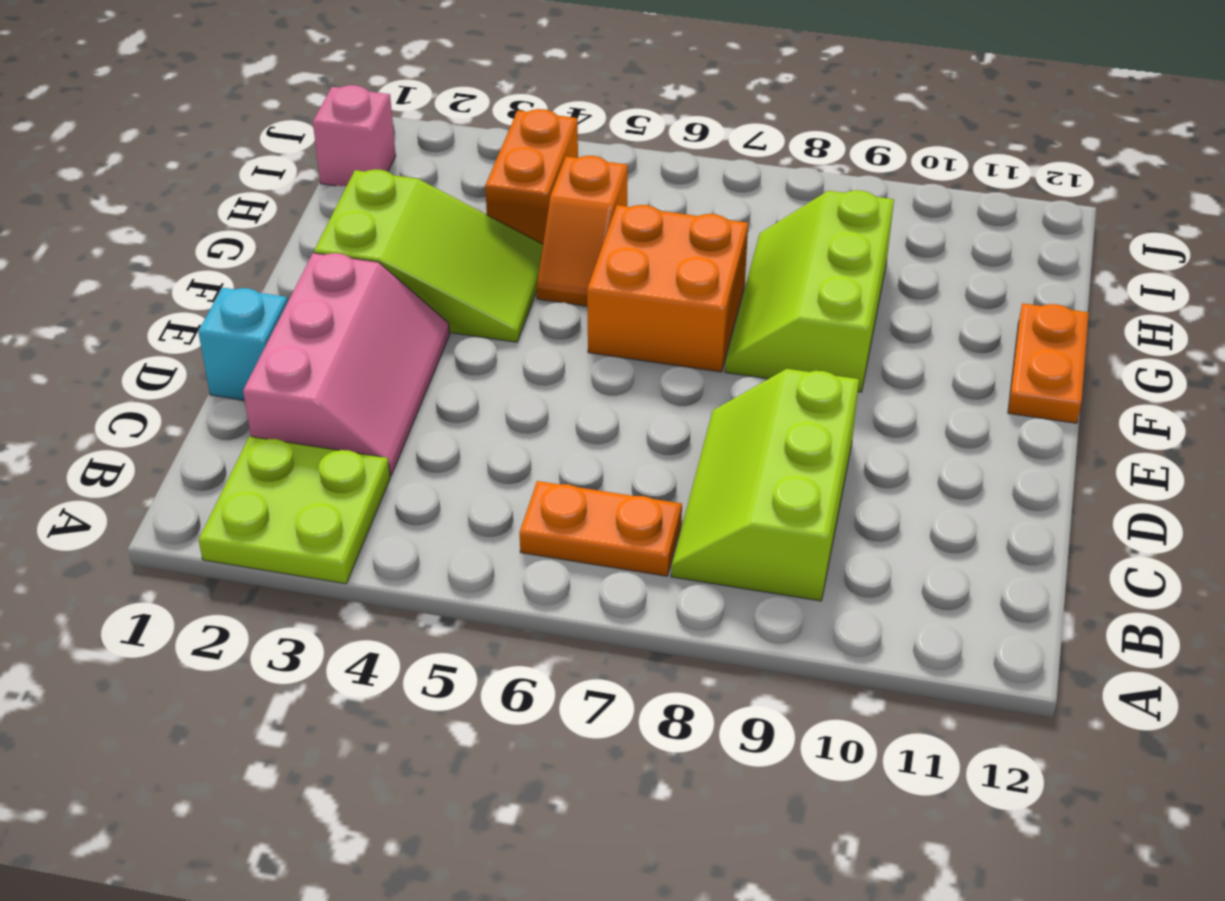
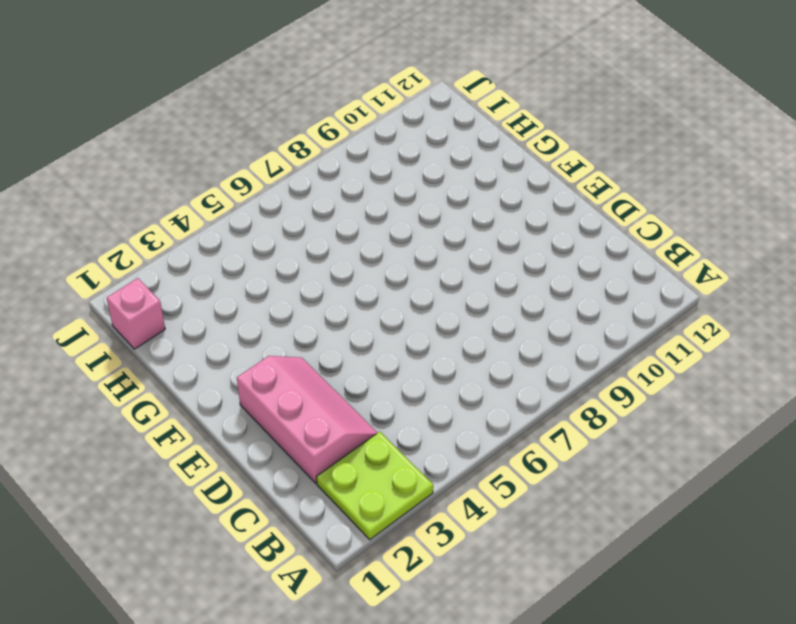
none -> orange 1x2 plate [520,481,682,576]
none -> lime 2x3 slope [671,369,859,601]
none -> cyan 1x1 brick [198,288,288,400]

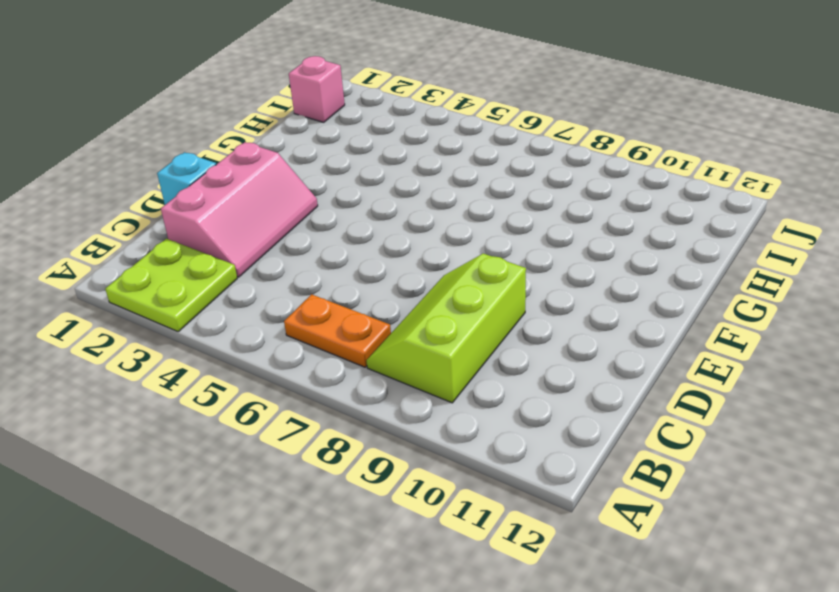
none -> lime 2x3 slope [314,170,543,342]
none -> orange 2x2 brick [587,205,748,372]
none -> lime 2x3 slope [725,190,894,392]

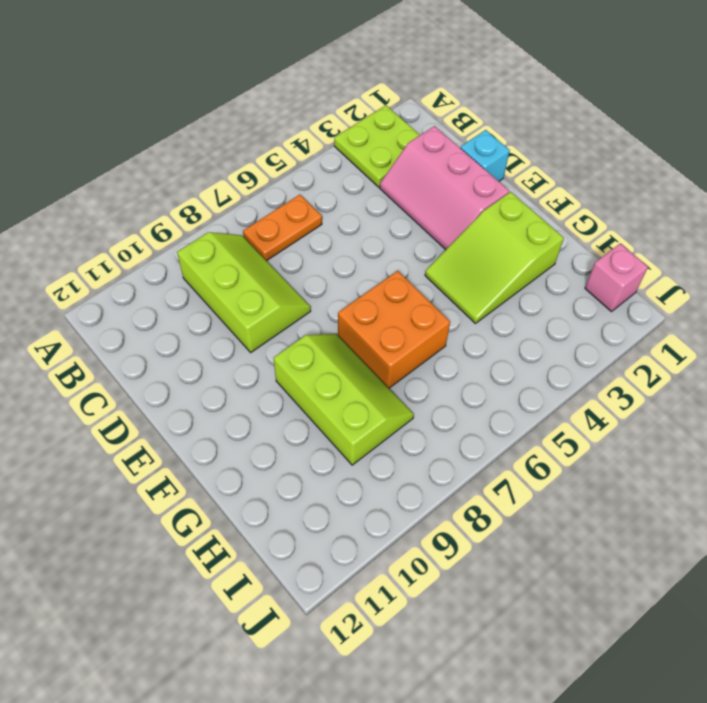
none -> orange 1x2 plate [1008,303,1089,423]
none -> orange 1x2 slope [537,156,628,306]
none -> orange 1x2 brick [485,109,578,244]

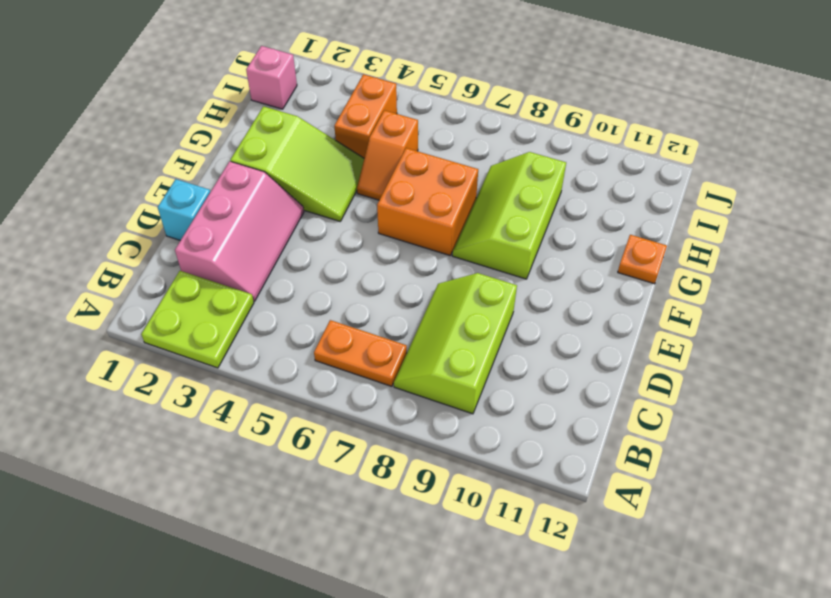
orange 1x1 plate [618,235,667,284] -> orange 1x2 plate [1008,303,1089,423]

